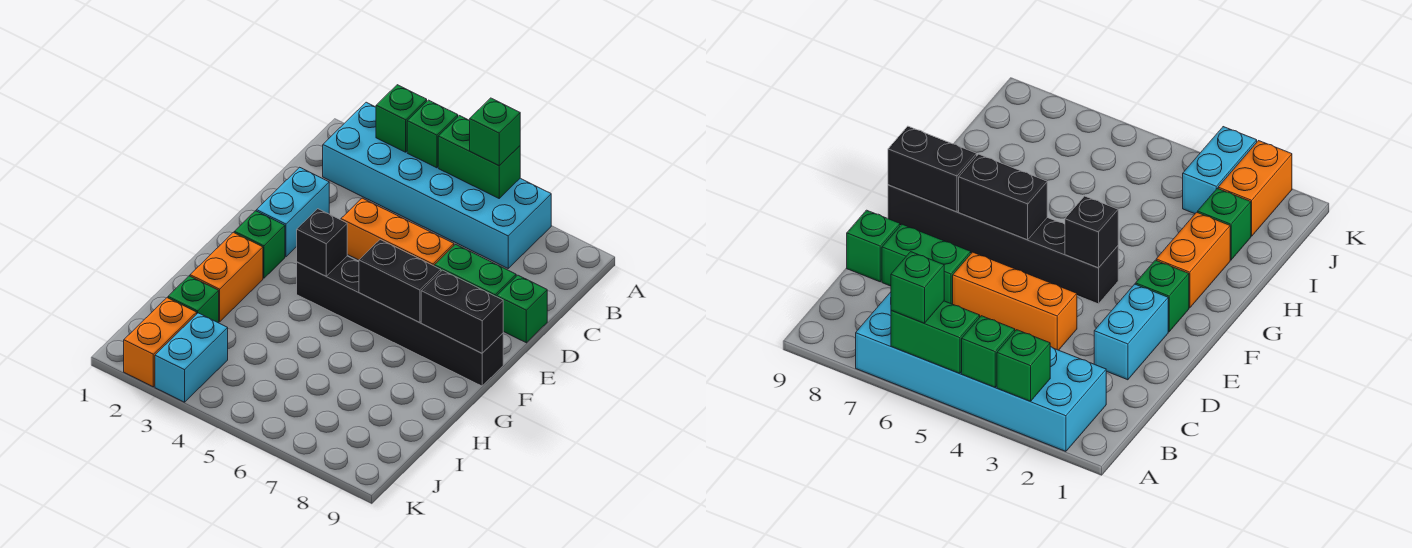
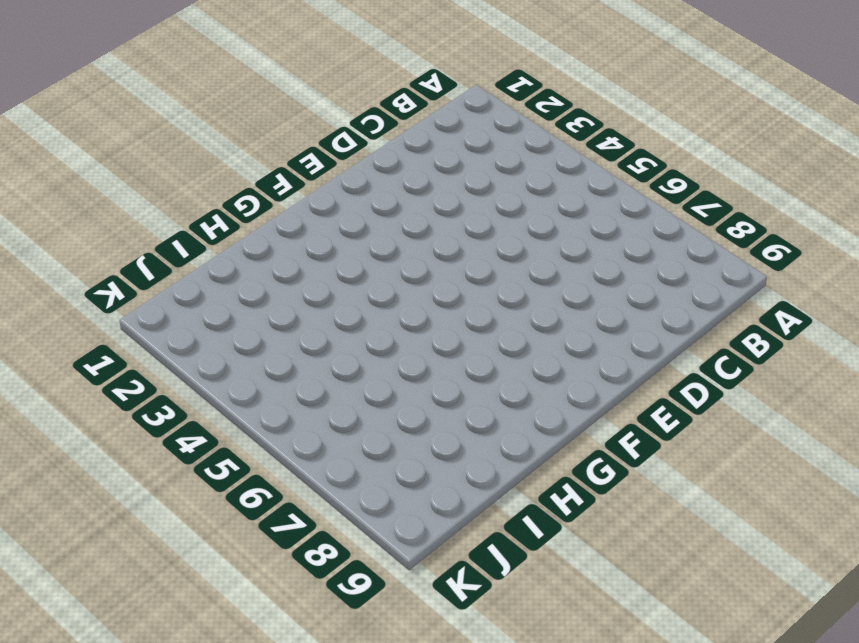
none -> cyan 2x6 brick [323,102,551,268]
none -> cyan 1x2 brick [256,167,329,257]
none -> orange 1x3 brick [341,198,454,266]

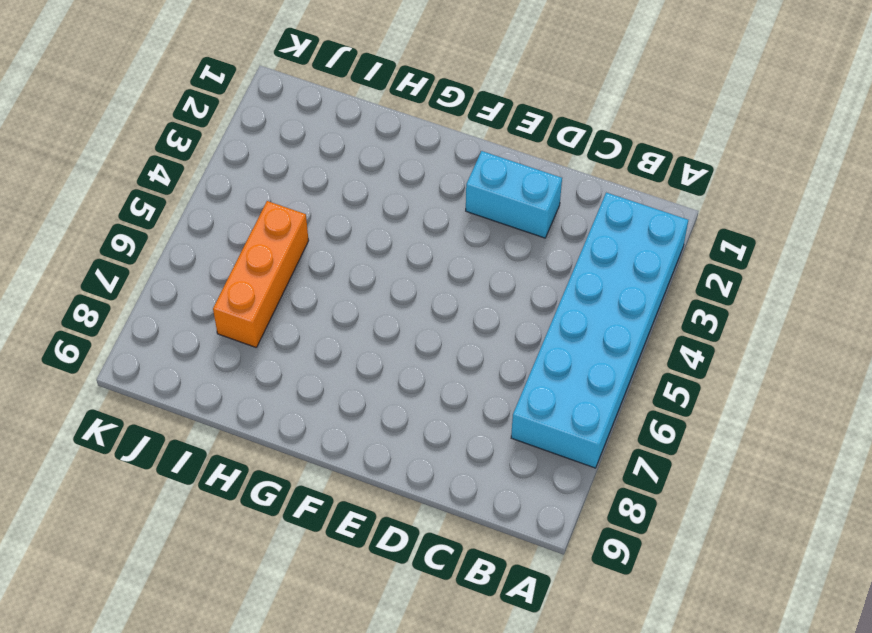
orange 1x3 brick [213,201,309,347] -> orange 1x3 brick moved to [341,198,454,266]
none -> green 1x2 brick [434,244,516,297]
none -> green 1x1 brick [497,275,547,343]
none -> green 1x1 brick [234,211,285,278]

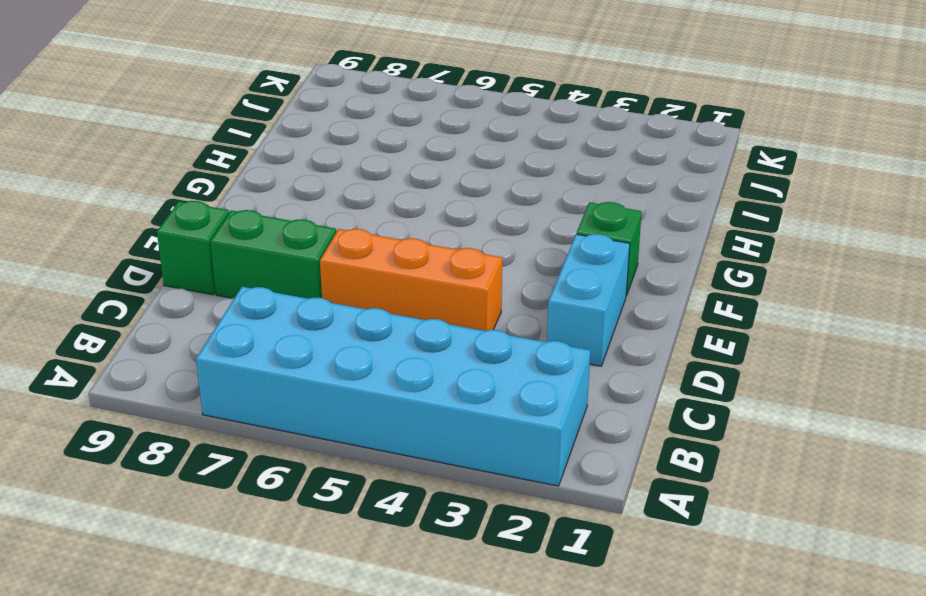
none -> black 1x6 brick [297,256,503,386]
none -> orange 1x2 brick [190,232,263,322]
none -> green 1x1 brick [168,276,219,323]

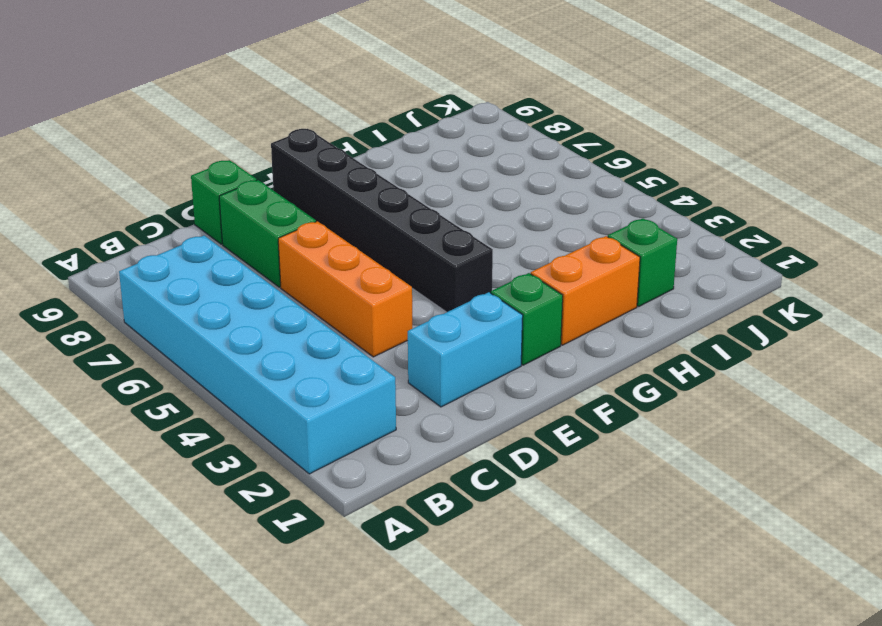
none -> orange 1x2 brick [124,298,197,387]
none -> cyan 1x2 brick [155,313,228,402]
none -> green 1x1 brick [376,85,427,152]

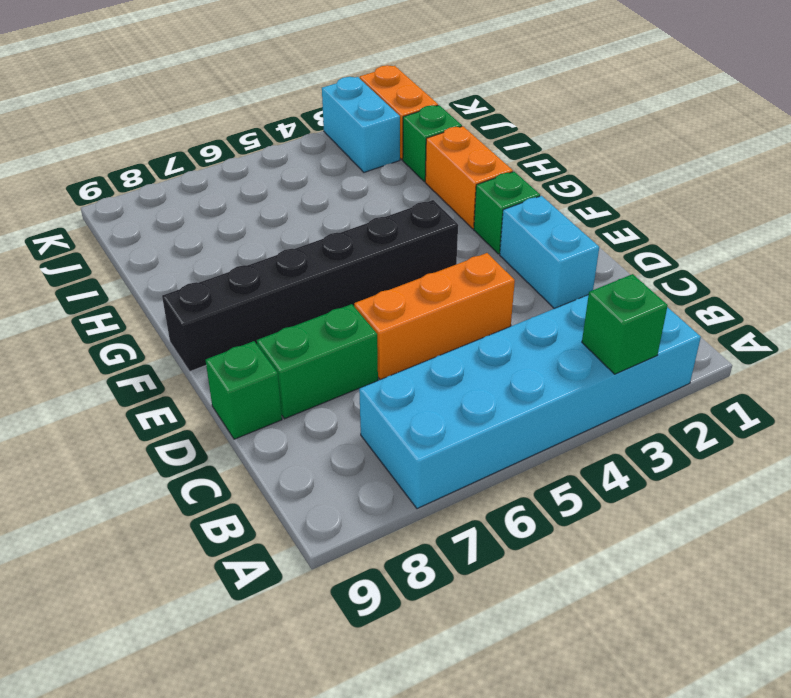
none -> green 1x1 brick [407,100,458,168]
none -> green 1x2 brick [438,116,520,198]
none -> black 1x1 brick [297,209,347,276]

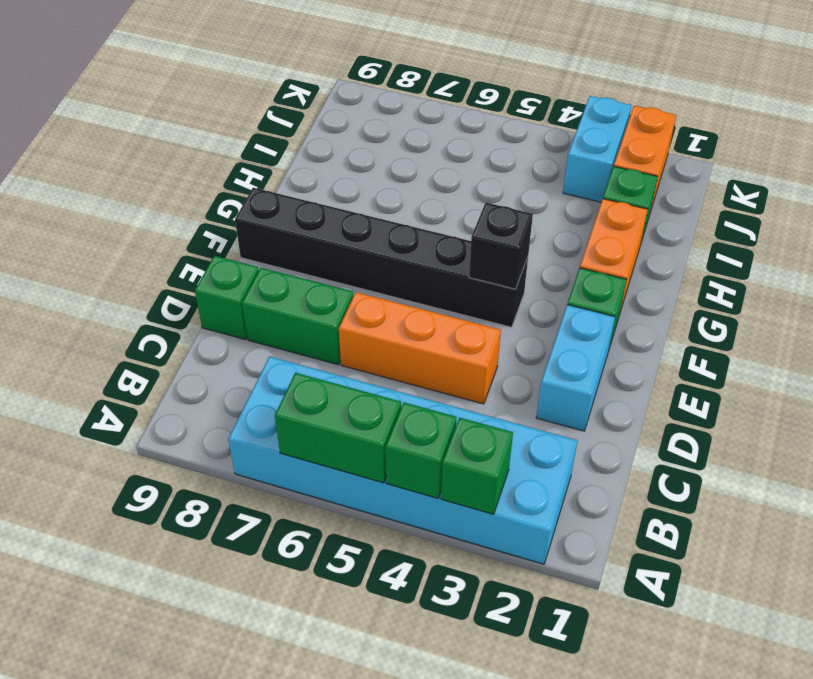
none -> black 1x2 brick [359,240,441,323]
none -> black 1x2 brick [421,270,503,353]
none -> green 1x1 brick [469,98,520,166]

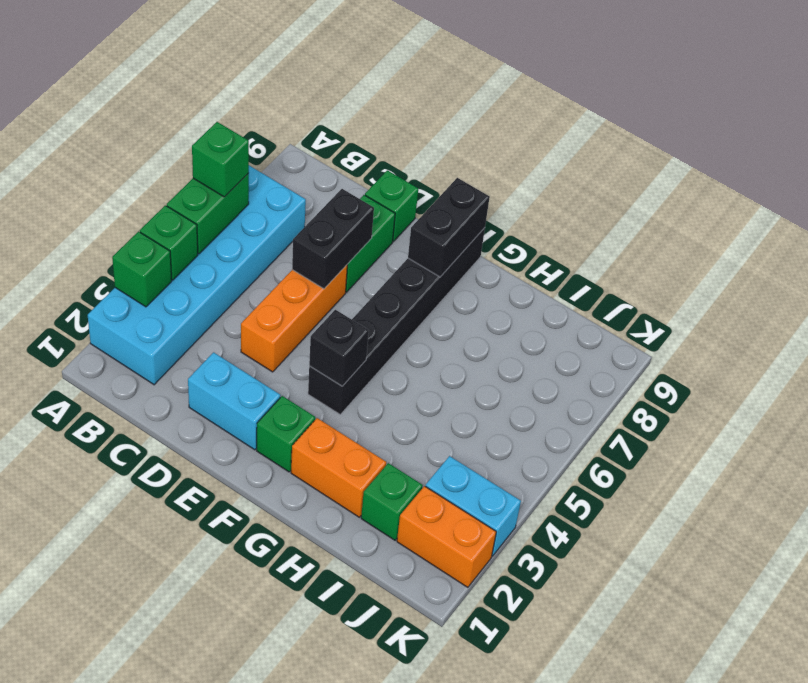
black 1x2 brick [292,189,374,289] -> black 1x2 brick moved to [359,240,441,323]

